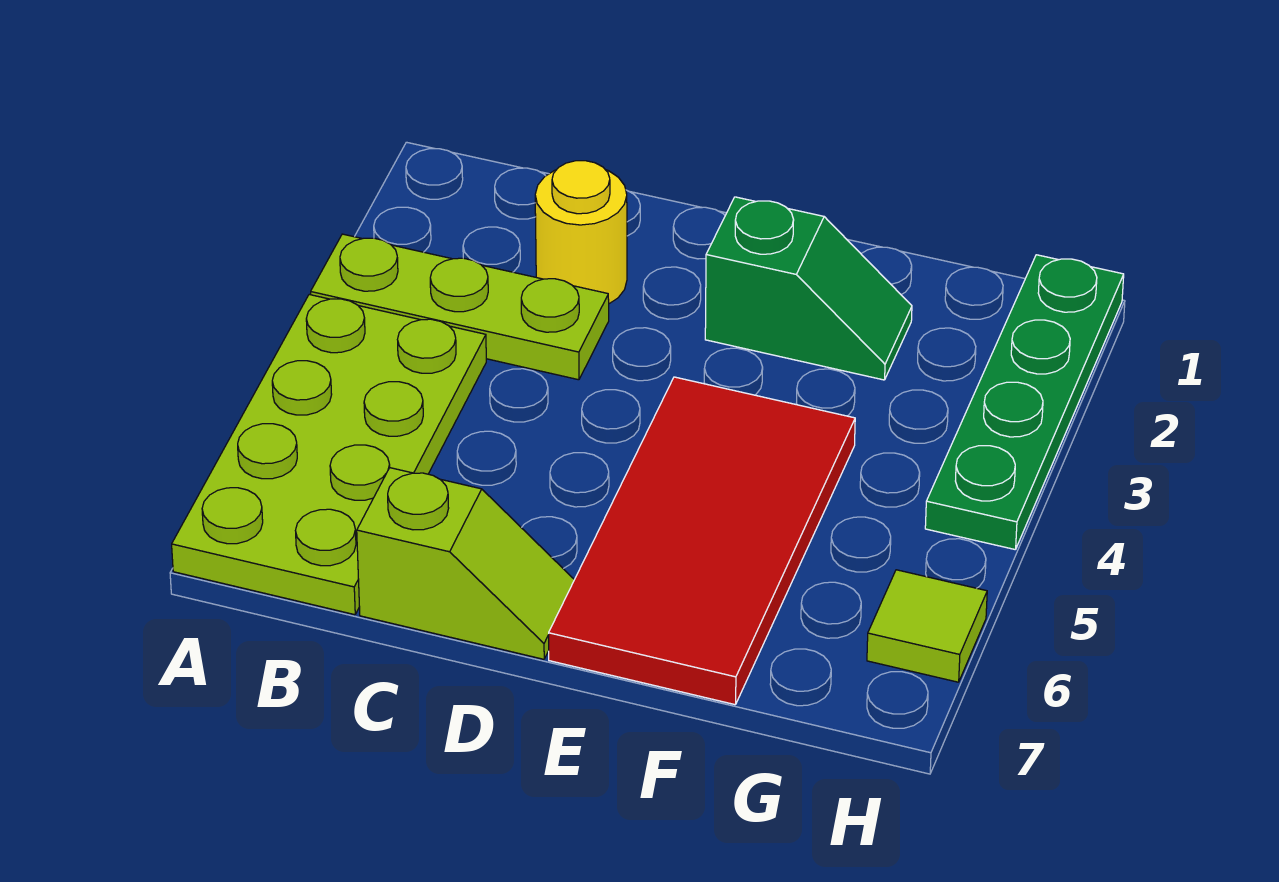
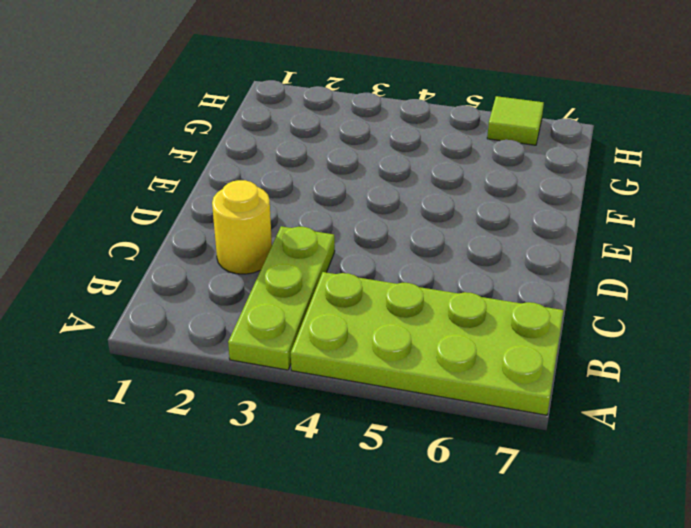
none -> lime 1x2 slope [357,468,574,659]
none -> green 1x2 slope [705,197,912,380]

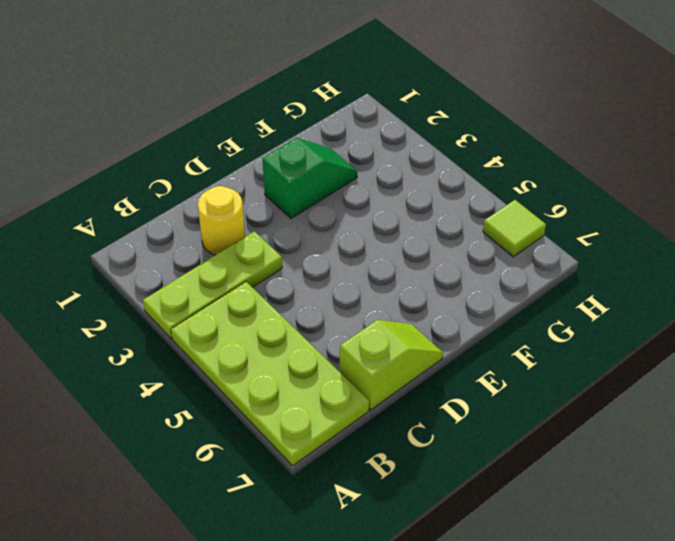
none -> red 2x4 tile [549,377,855,705]
none -> green 1x4 plate [925,255,1124,550]

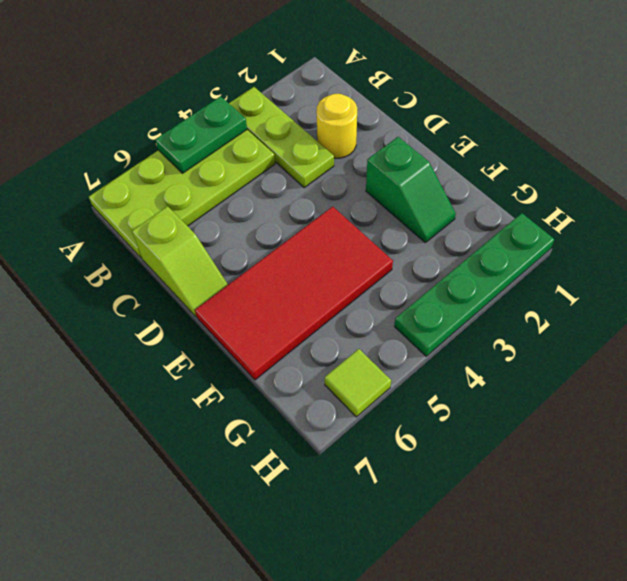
green 1x2 plate [155,96,247,173] -> none

